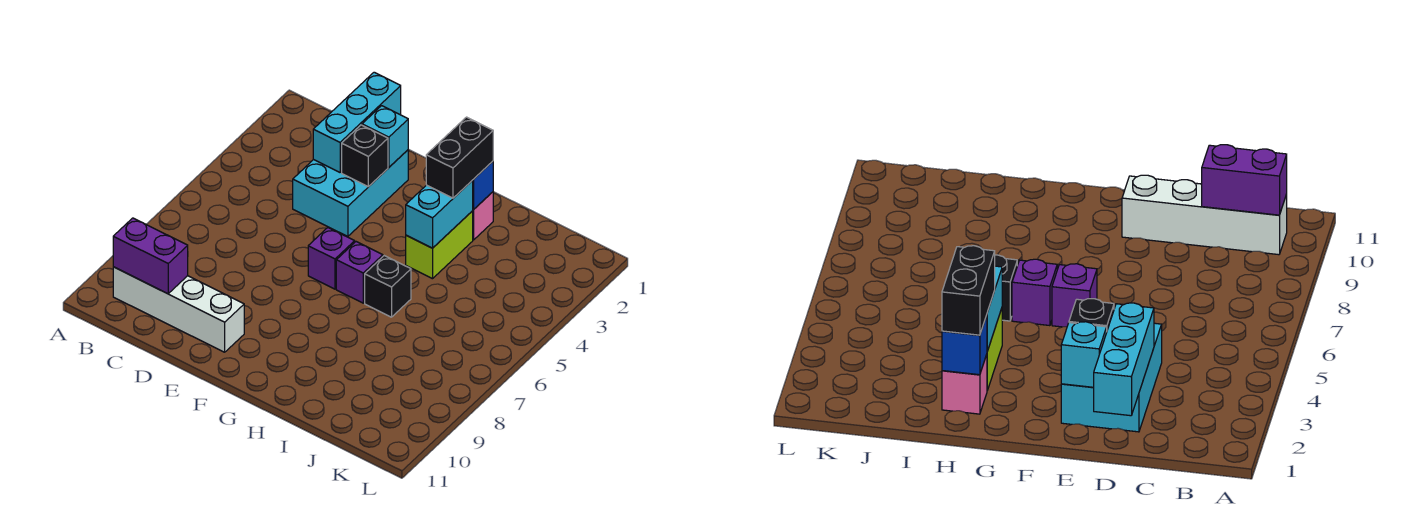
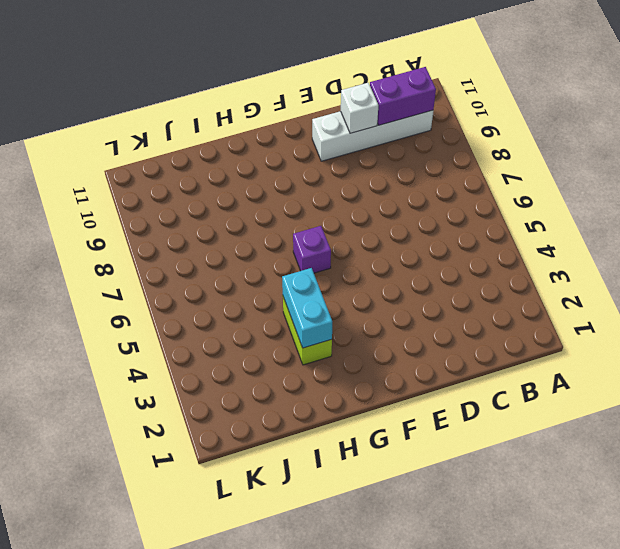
white 1x1 brick [341,83,378,133] -> none
none -> cyan 2x3 brick [293,150,408,236]
none -> purple 1x1 brick [308,228,355,289]
none -> pink 1x1 brick [473,192,493,240]

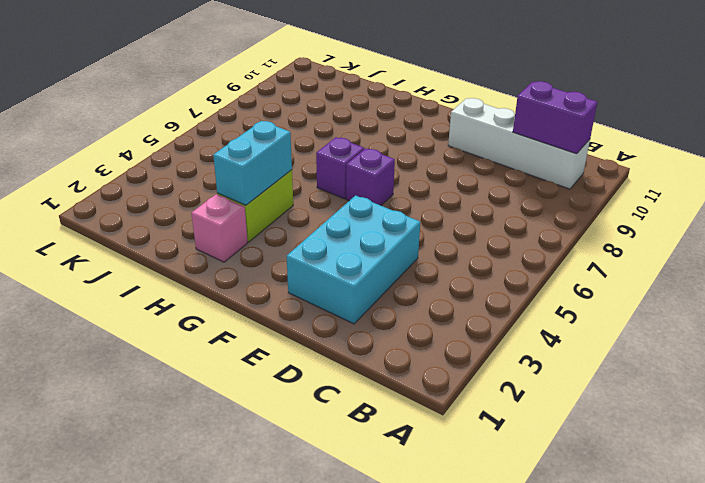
none -> black 1x1 brick [365,256,411,317]
none -> cyan 1x3 brick [313,72,401,172]
none -> cyan 1x1 brick [362,106,408,167]

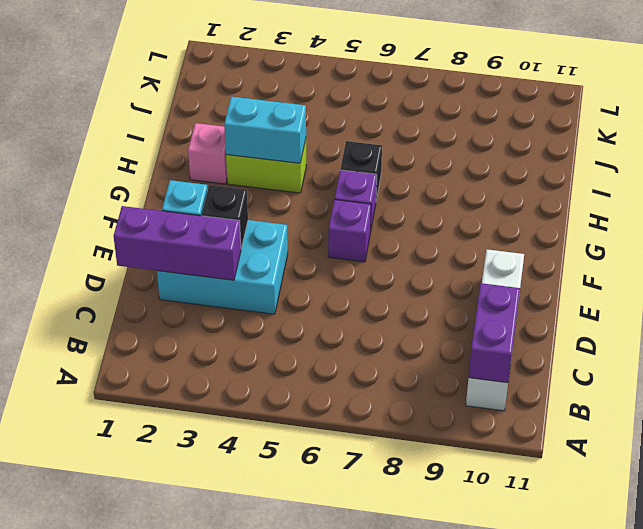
purple 1x3 brick [114,206,241,280] -> cyan 1x3 brick [313,72,401,172]
none -> blue 1x1 brick [472,161,493,210]
none -> black 1x2 brick [426,117,493,198]

